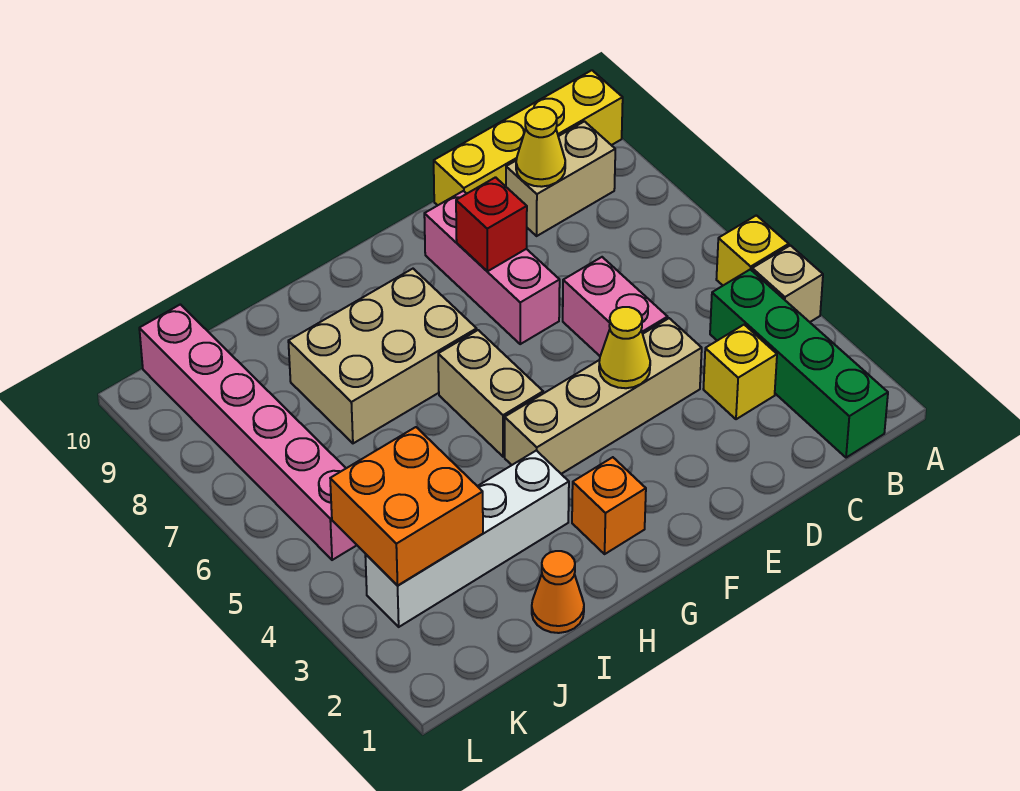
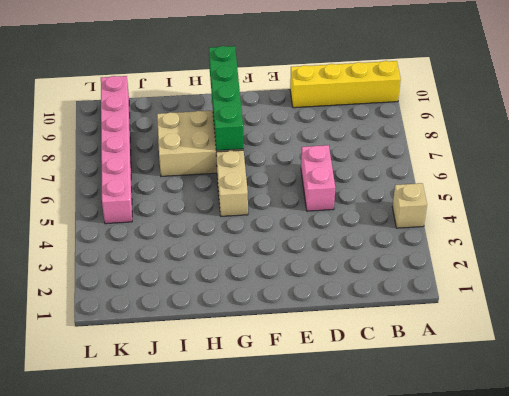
green 1x4 brick [209,46,243,151] -> green 1x4 brick moved to [710,269,888,458]
none -> yellow 1x1 brick [716,215,789,285]
none -> tan 1x2 brick [506,121,615,236]
none -> yellow 1x1 brick [703,325,777,419]

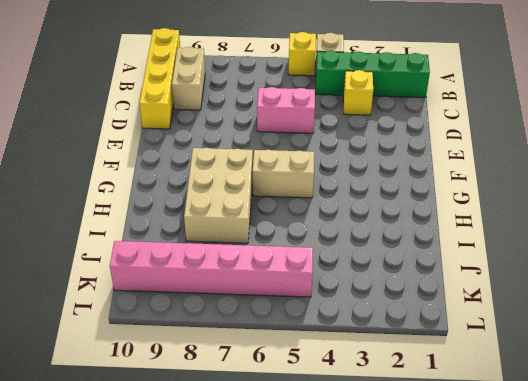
none -> tan 1x4 brick [505,318,702,474]
none -> pink 1x3 brick [424,191,560,344]
none -> orange 1x1 brick [572,457,646,554]

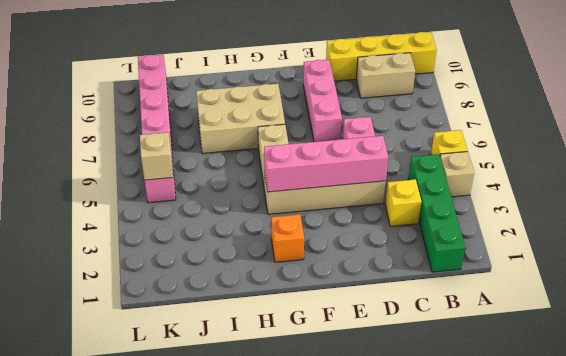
pink 1x4 brick [264,136,388,192] -> yellow 1x1 cone [599,307,650,388]
tan 1x1 brick [140,132,173,180] -> none
none -> white 1x4 brick [365,450,569,627]
none -> orange 1x1 cone [532,551,584,633]
none -> yellow 1x1 cone [516,107,565,187]

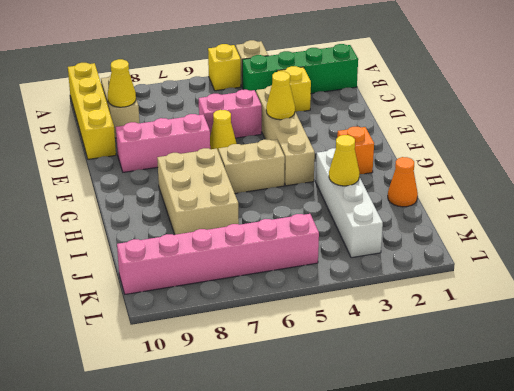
yellow 1x1 cone [210,110,237,150] -> none
yellow 1x1 cone [329,135,359,186] -> none
none -> red 1x1 brick [456,177,527,271]
none -> orange 2x2 brick [330,427,483,586]

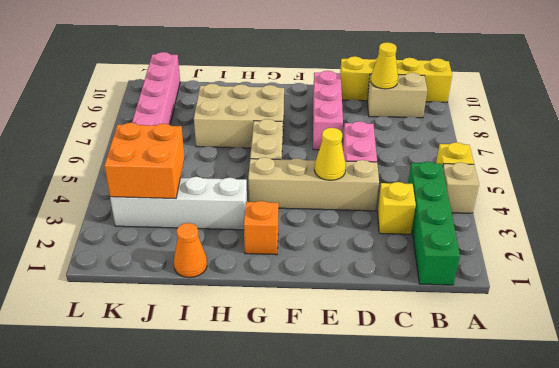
none -> red 1x1 brick [456,177,527,271]

